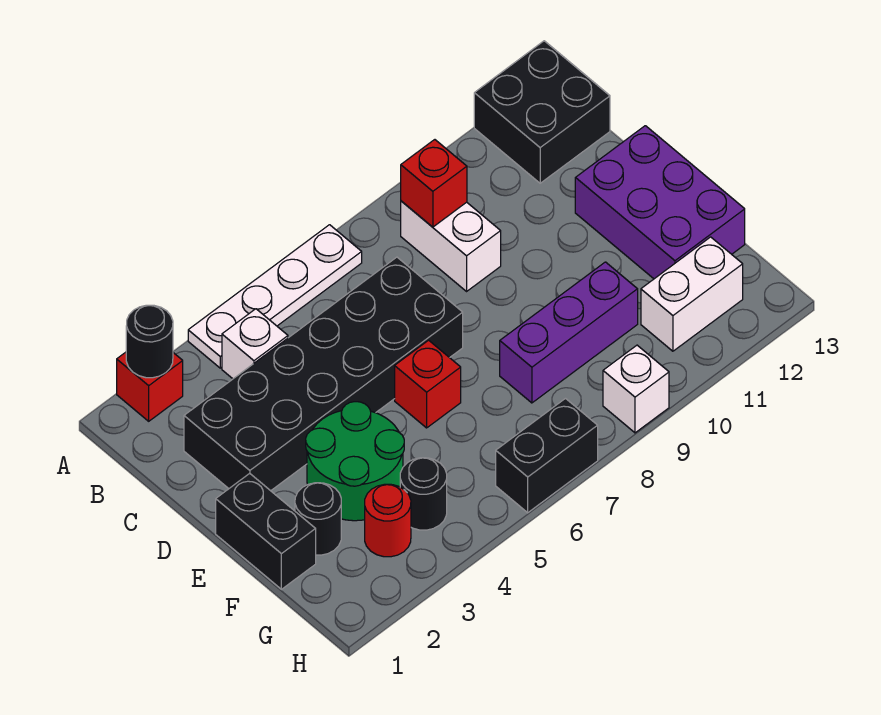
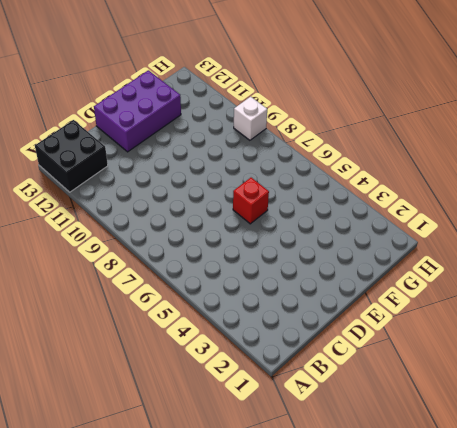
none -> red 1x1 brick [117,352,183,421]
none -> white 1x4 plate [188,225,362,368]
none -> white 1x1 brick [222,309,288,379]

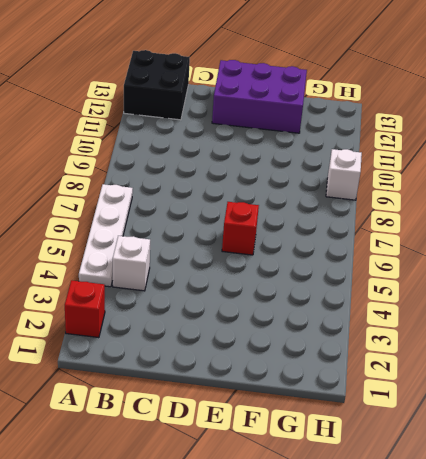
none -> white 1x2 brick [401,201,501,291]
none -> black 2x6 brick [184,257,463,491]
none -> black 1x2 brick [216,473,316,589]

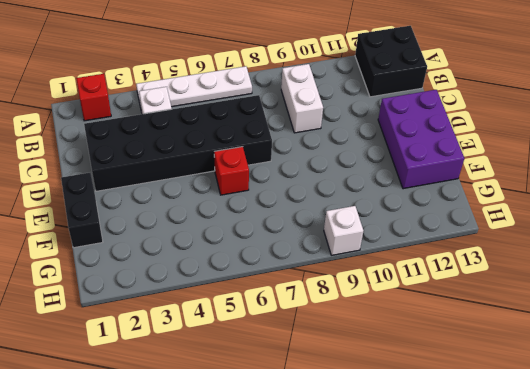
none -> green 2x2 round brick [306,402,404,521]
none -> black 1x1 round brick [295,483,341,555]
none -> purple 1x3 brick [500,262,638,403]

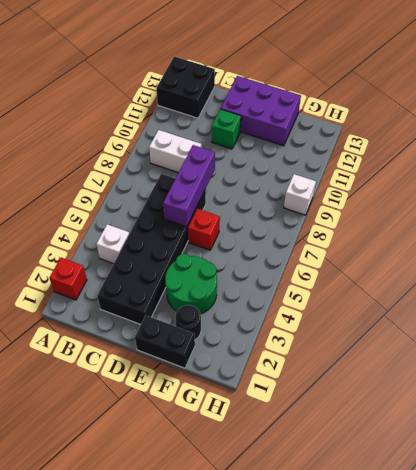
purple 1x3 brick [163,145,215,227] -> purple 1x3 brick moved to [500,262,638,403]
green 1x1 brick [212,109,241,149] -> none
none -> white 1x4 plate [188,225,362,368]
none -> red 1x1 round brick [365,484,411,557]
none -> black 1x1 round brick [400,458,447,530]

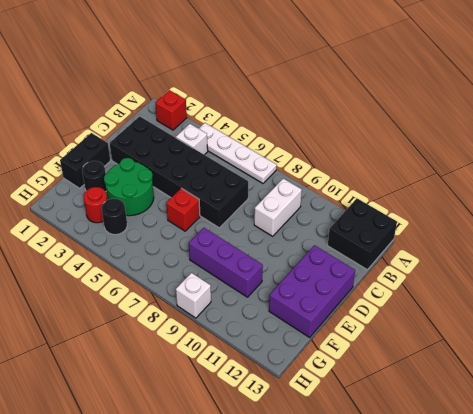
none -> white 1x2 brick [641,237,743,351]
none -> black 1x2 brick [496,399,598,513]
none -> black 1x1 round brick [126,305,173,378]

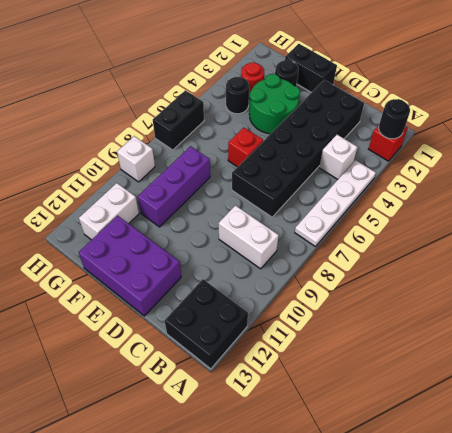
none -> red 1x1 brick [401,140,467,227]

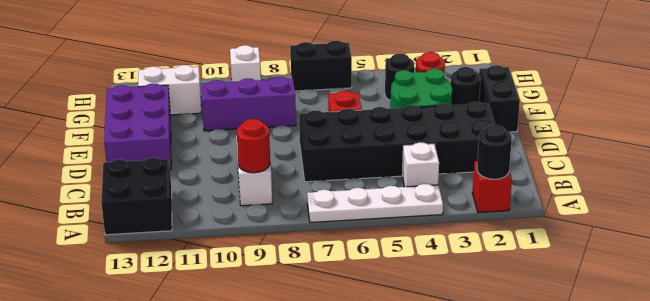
red 1x1 round brick [237,119,270,173] -> red 1x1 brick [401,140,467,227]

